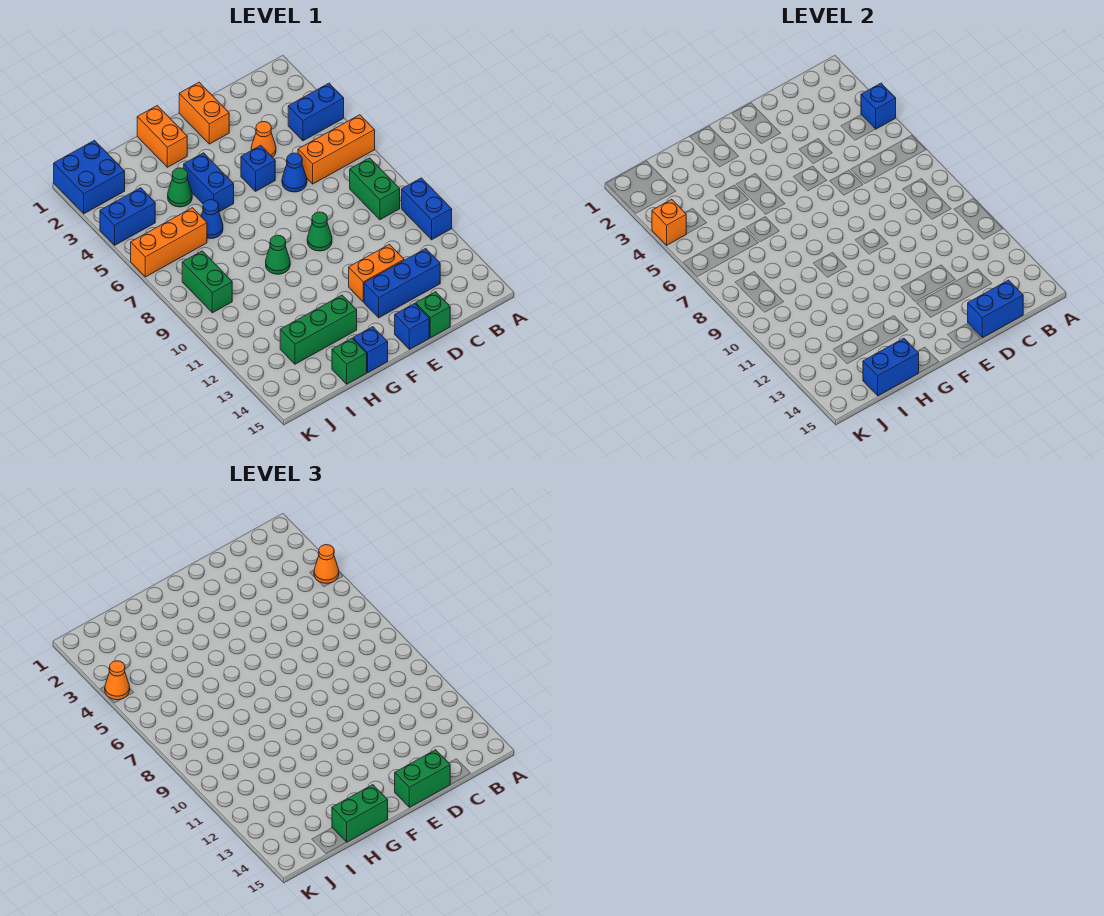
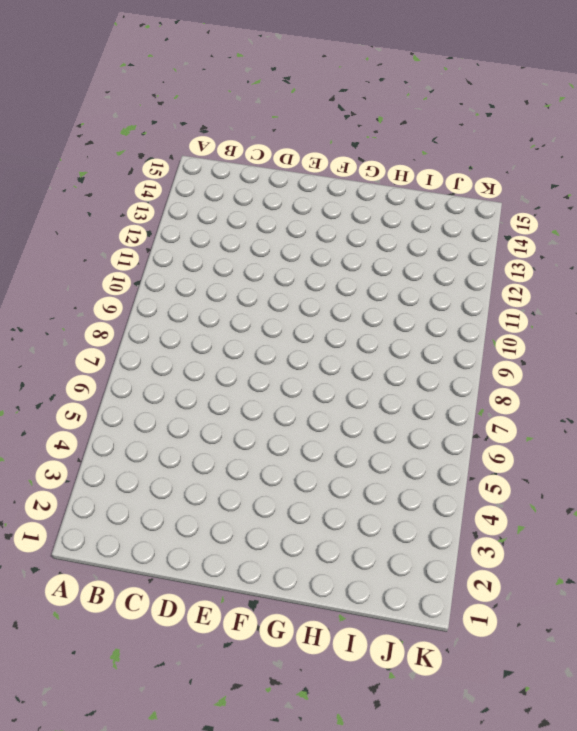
none -> blue 1x2 brick [288,83,344,141]
none -> orange 1x3 brick [298,115,375,184]
none -> blue 1x2 brick [402,178,452,240]
none -> green 1x2 brick [350,158,400,220]

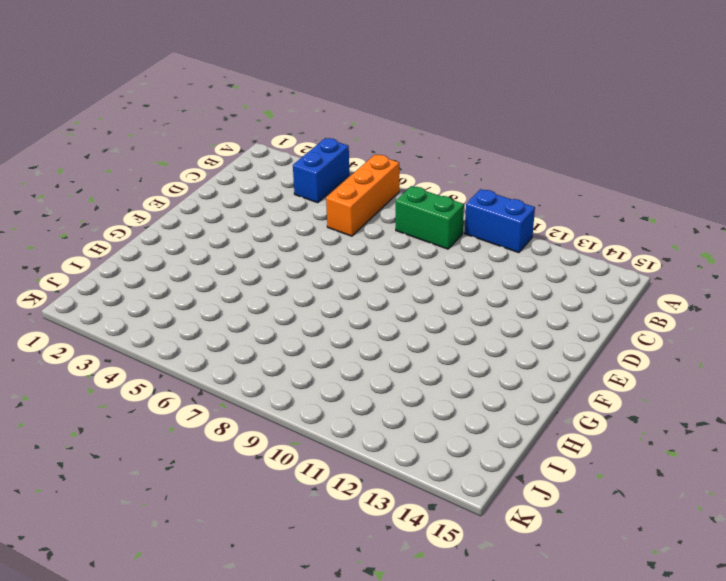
none -> blue 1x3 brick [364,249,440,318]
none -> orange 1x1 cone [251,122,276,157]
none -> blue 1x1 cone [282,153,307,192]
none -> orange 1x2 brick [349,244,404,302]

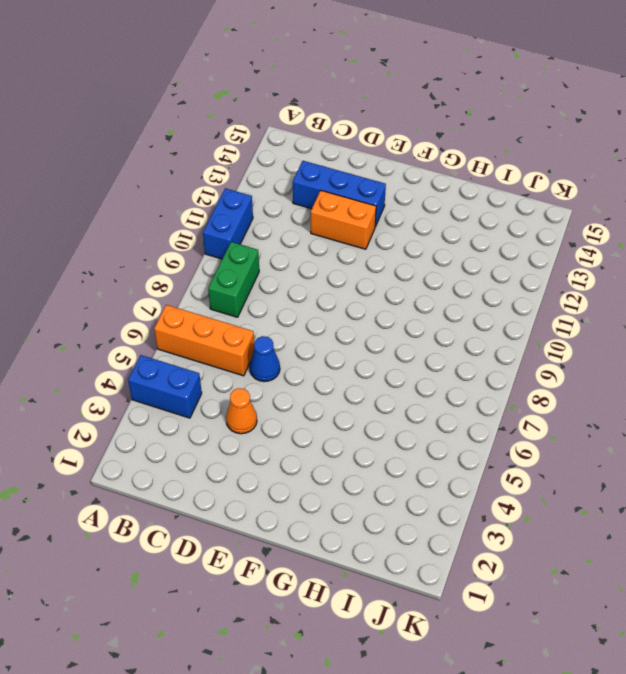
none -> green 1x1 brick [416,292,450,338]
none -> orange 1x2 brick [179,82,229,144]
none -> blue 1x1 brick [241,145,275,191]
none -> green 1x1 cone [307,212,332,251]

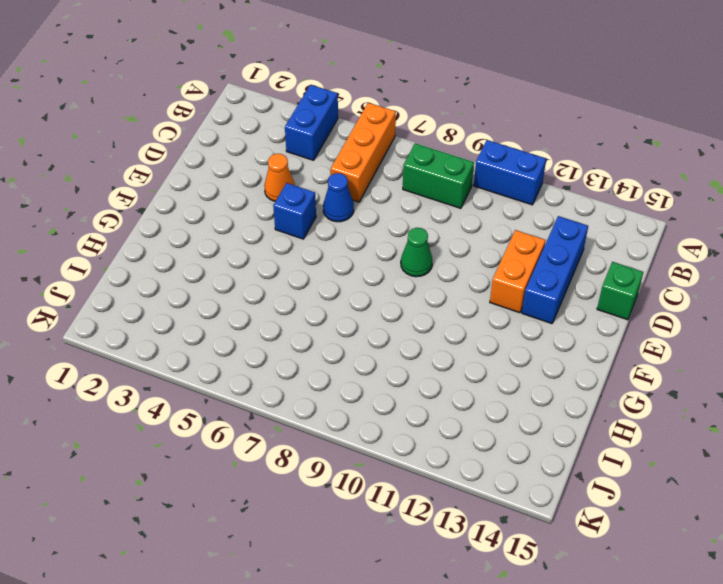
none -> orange 1x2 brick [179,82,229,144]
none -> blue 1x1 brick [395,303,429,349]
none -> orange 1x2 brick [137,106,187,167]
none -> blue 1x2 brick [184,153,234,212]

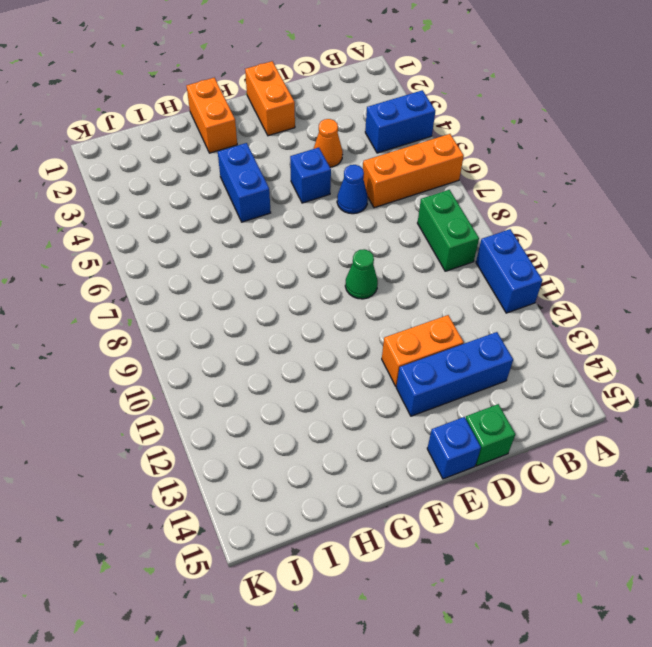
none -> green 1x1 cone [266,235,290,274]
none -> green 1x3 brick [280,295,357,364]
none -> blue 1x1 brick [353,327,388,372]
none -> green 1x1 cone [168,168,192,207]

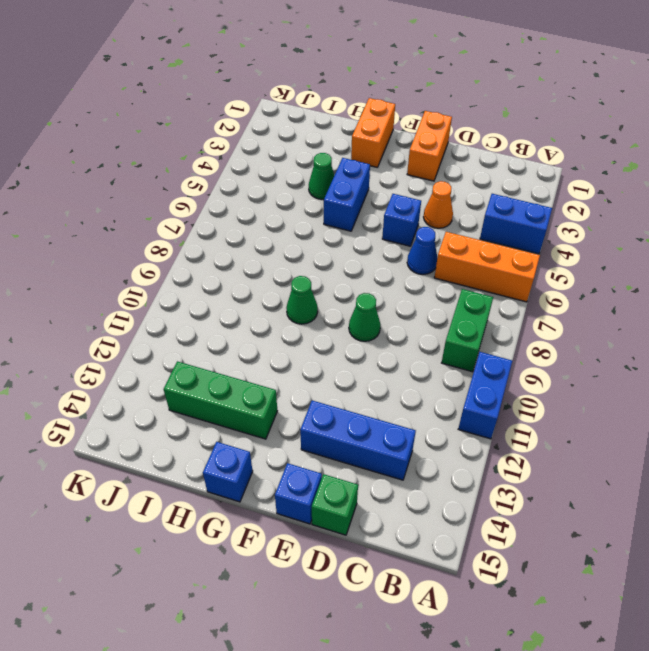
none -> orange 1x2 brick [349,244,404,302]
none -> blue 1x1 cone [201,200,223,239]
none -> green 1x1 brick [332,338,367,384]
none -> orange 1x3 brick [131,208,207,277]

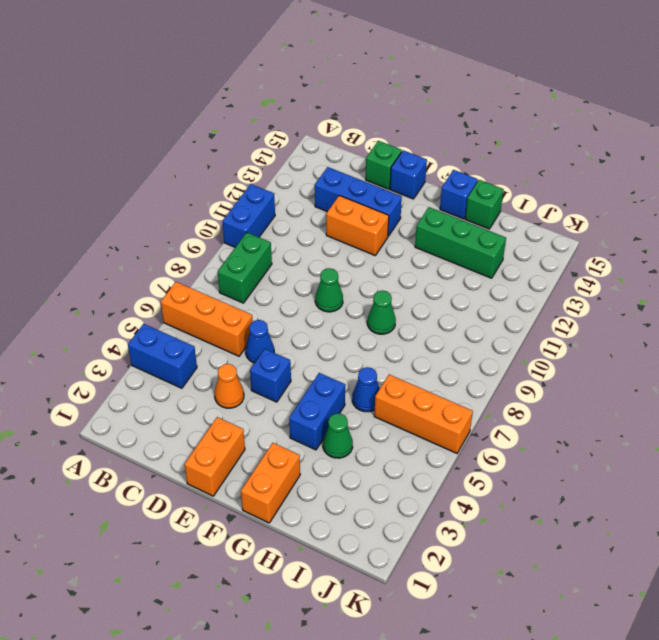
none -> blue 2x2 brick [54,140,125,214]
none -> blue 1x2 brick [100,188,155,245]
none -> green 1x2 brick [182,251,232,313]
none -> blue 1x1 brick [861,83,896,129]

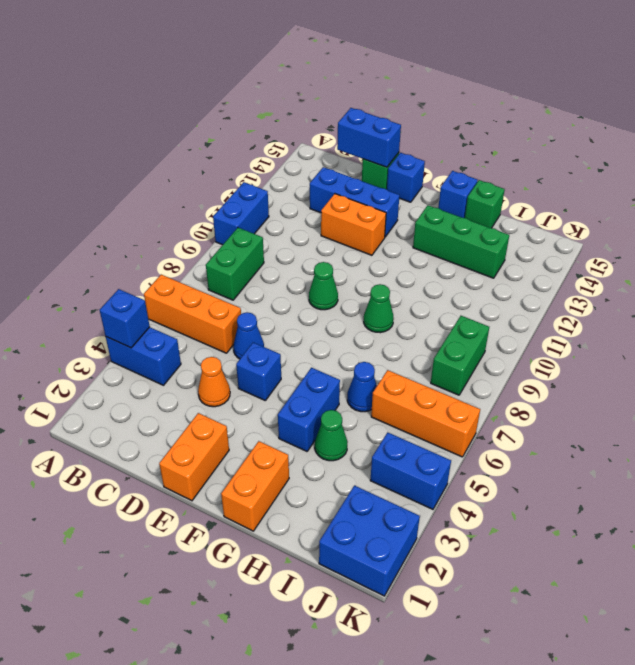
none -> blue 1x2 brick [863,338,919,396]
none -> orange 1x1 brick [652,199,686,245]
none -> orange 1x1 cone [314,545,339,583]
none -> green 1x2 brick [395,750,450,807]

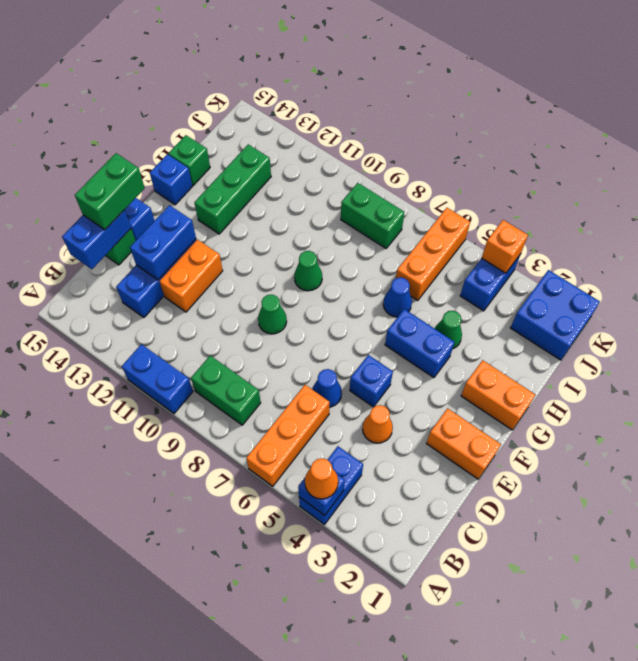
blue 1x2 brick [130,205,196,280] -> blue 1x2 brick moved to [863,338,919,396]
none -> green 1x2 brick [332,785,388,842]
none -> orange 1x1 cone [105,661,130,700]

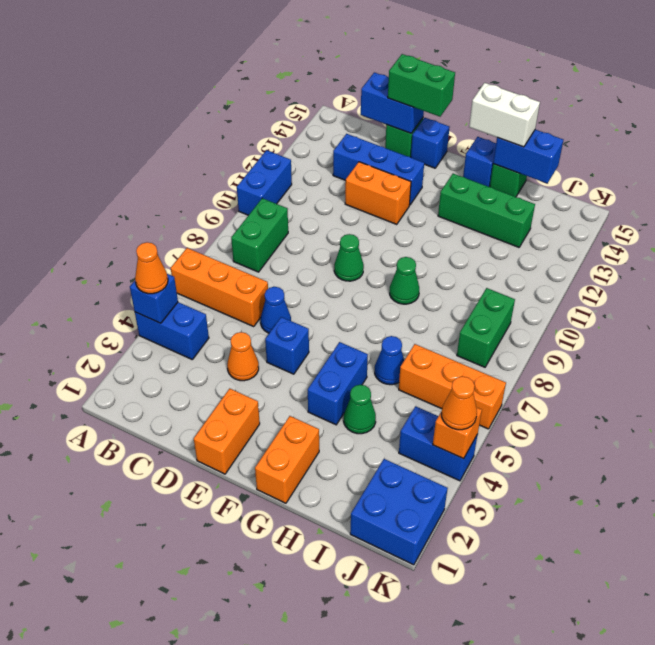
white 1x2 brick [469,83,540,147] -> green 1x2 brick [332,785,388,842]

